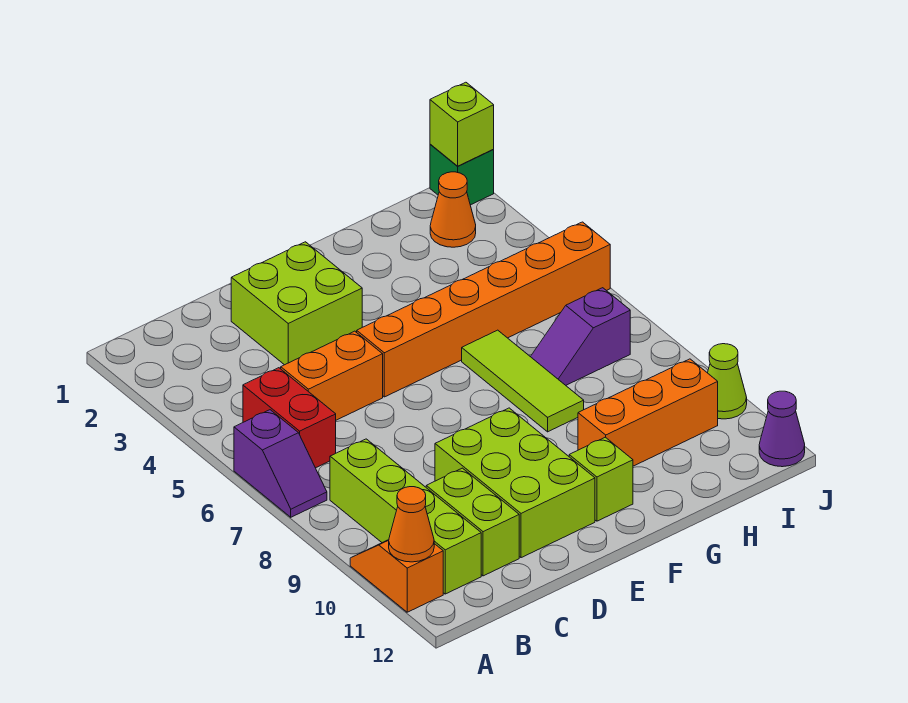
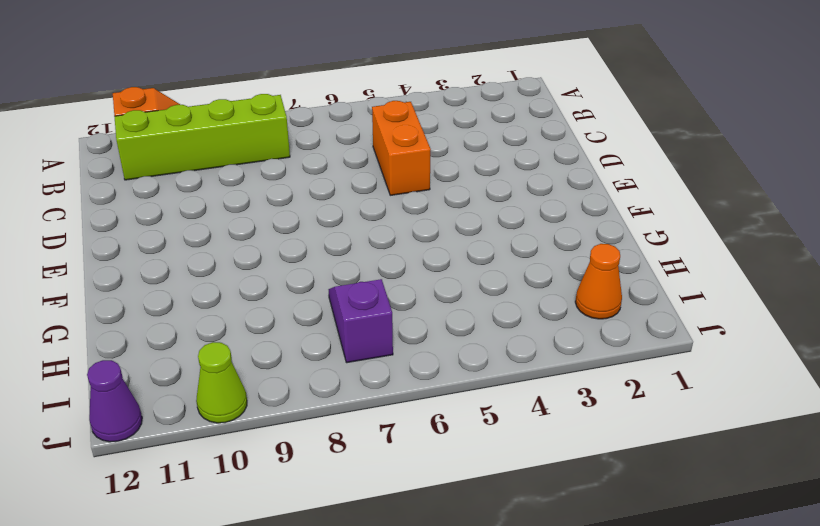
none -> purple 1x2 slope [234,410,327,517]
none -> red 1x2 brick [243,368,336,468]
none -> lime 1x2 brick [426,468,519,576]

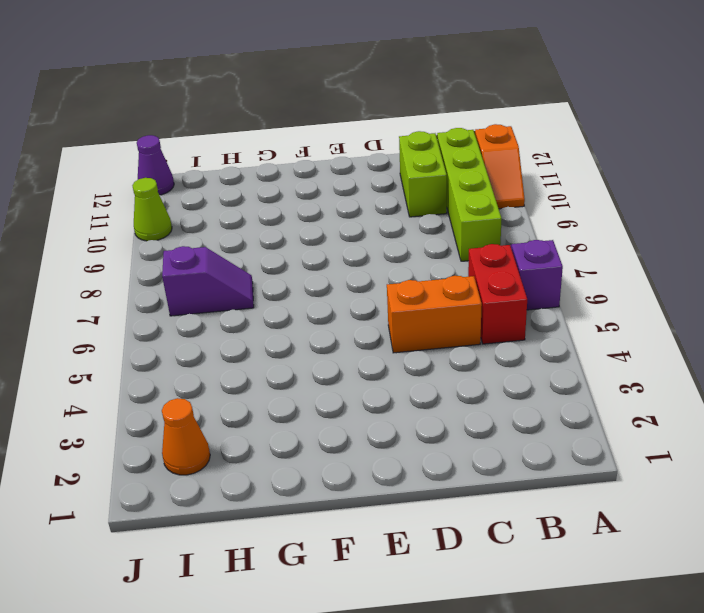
none -> lime 2x2 brick [231,242,362,365]
none -> lime 2x3 brick [435,408,595,558]
none -> orange 1x6 brick [357,222,610,397]

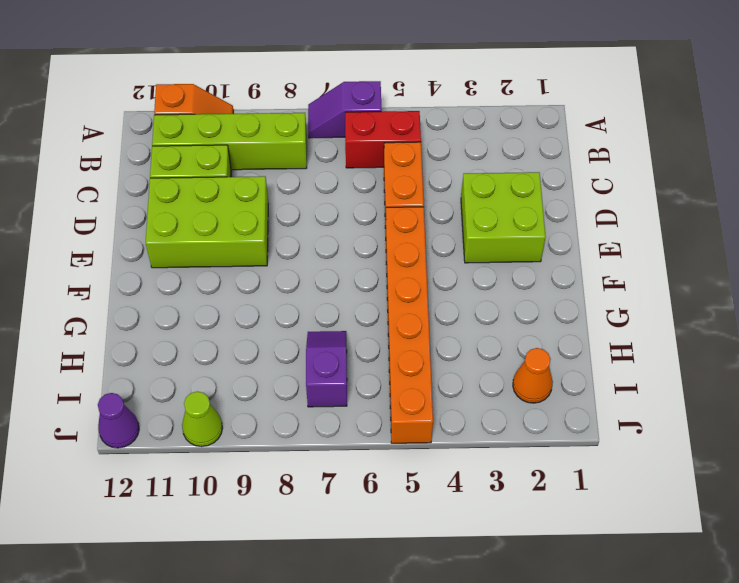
none -> lime 1x1 brick [569,437,633,521]
none -> lime 1x3 tile [462,330,584,432]
none -> orange 1x3 brick [578,359,718,466]

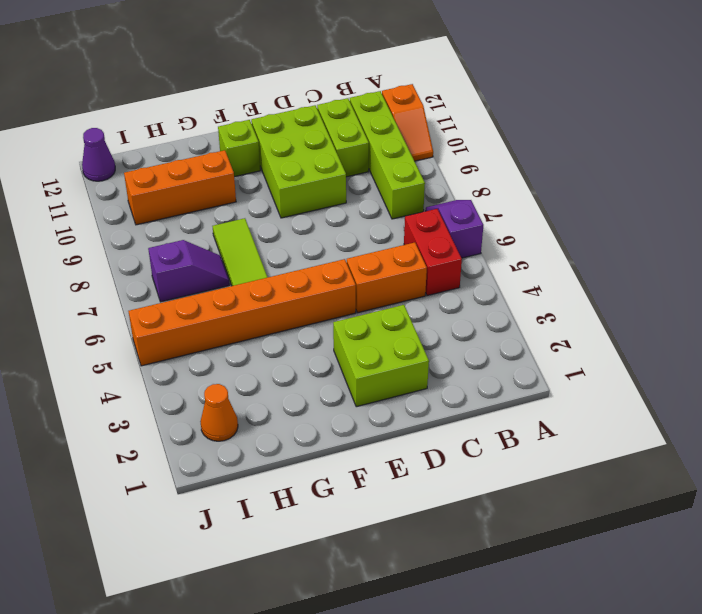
none -> green 1x1 brick [430,144,494,205]
none -> lime 1x1 cone [708,344,747,419]
none -> orange 1x1 cone [389,487,434,562]

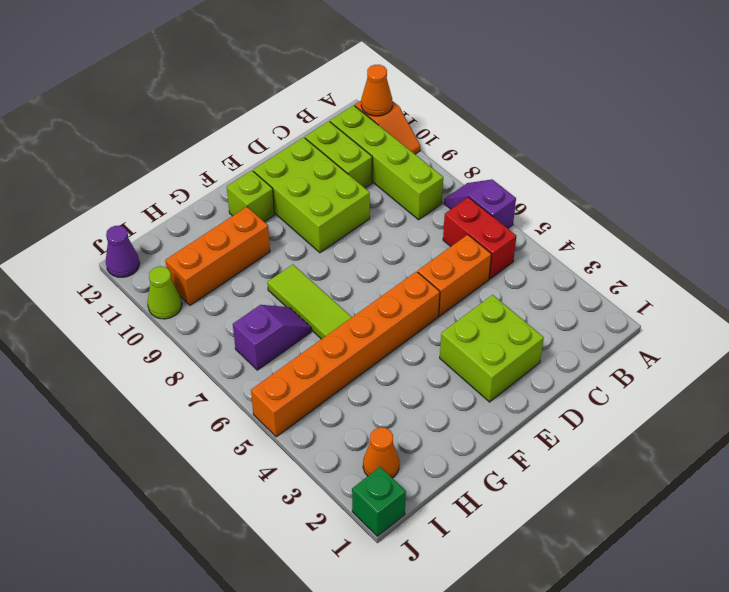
none -> lime 1x1 brick [430,82,494,166]

